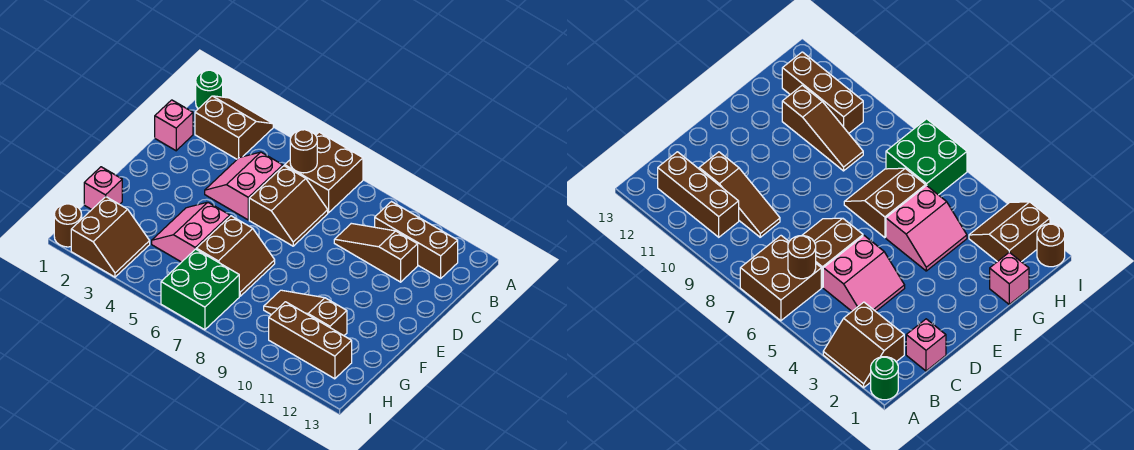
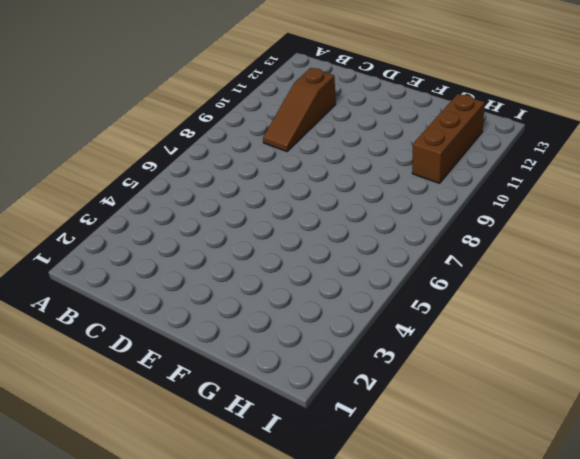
none -> green 1x1 round brick [196,70,223,109]
none -> brown 2x2 slope [195,96,273,159]
none -> brown 2x2 brick [285,132,363,213]

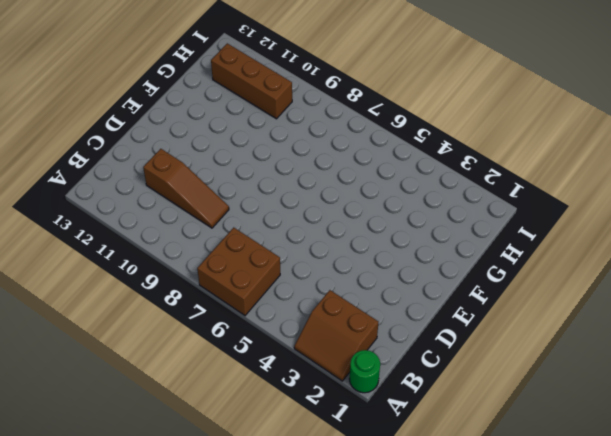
none -> brown 1x3 brick [375,202,458,278]
none -> pink 1x1 brick [155,100,193,151]
none -> pink 2x2 slope [205,152,283,220]

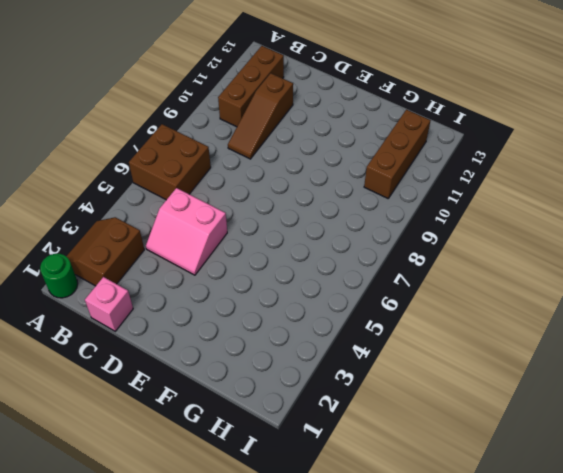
none -> brown 2x2 slope [249,166,328,246]
none -> pink 2x2 slope [152,202,230,262]
none -> brown 2x2 slope [196,216,275,296]

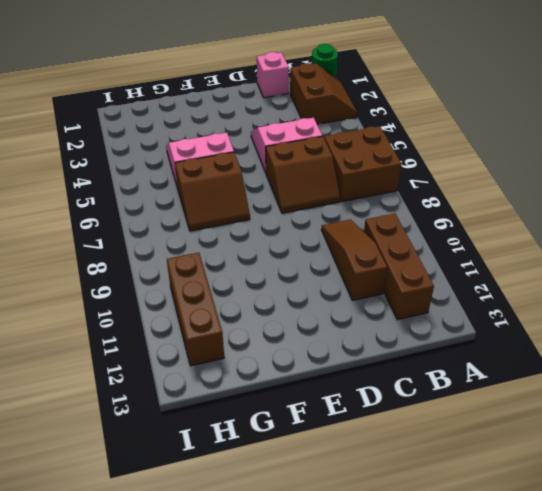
none -> pink 1x1 brick [84,167,122,209]
none -> brown 1x3 slope [264,290,347,336]
none -> brown 2x2 slope [71,197,150,277]

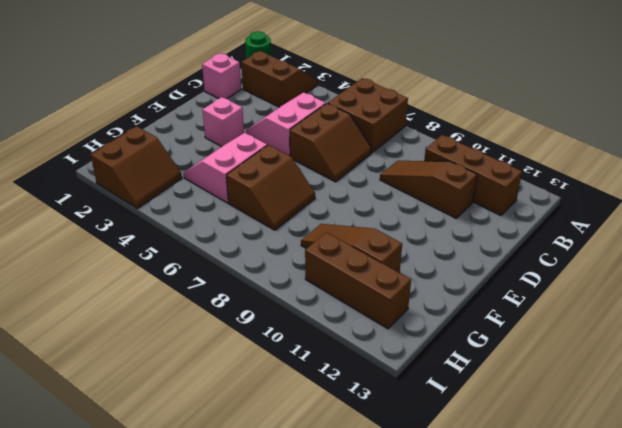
pink 1x1 brick [203,97,244,147] -> pink 1x1 brick moved to [84,167,122,209]
none -> green 2x2 brick [161,249,239,330]
none -> brown 1x1 round brick [54,204,82,247]
none -> brown 1x1 round brick [290,130,317,173]

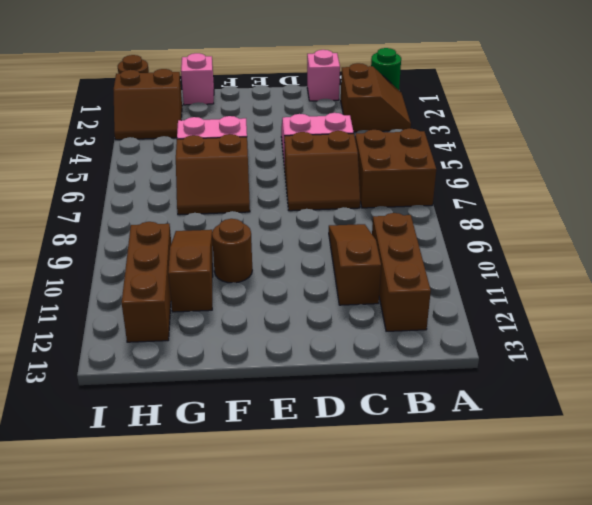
brown 1x1 round brick [212,219,252,283] -> brown 1x1 round brick moved to [290,130,317,173]
none -> green 2x2 brick [161,249,239,330]

